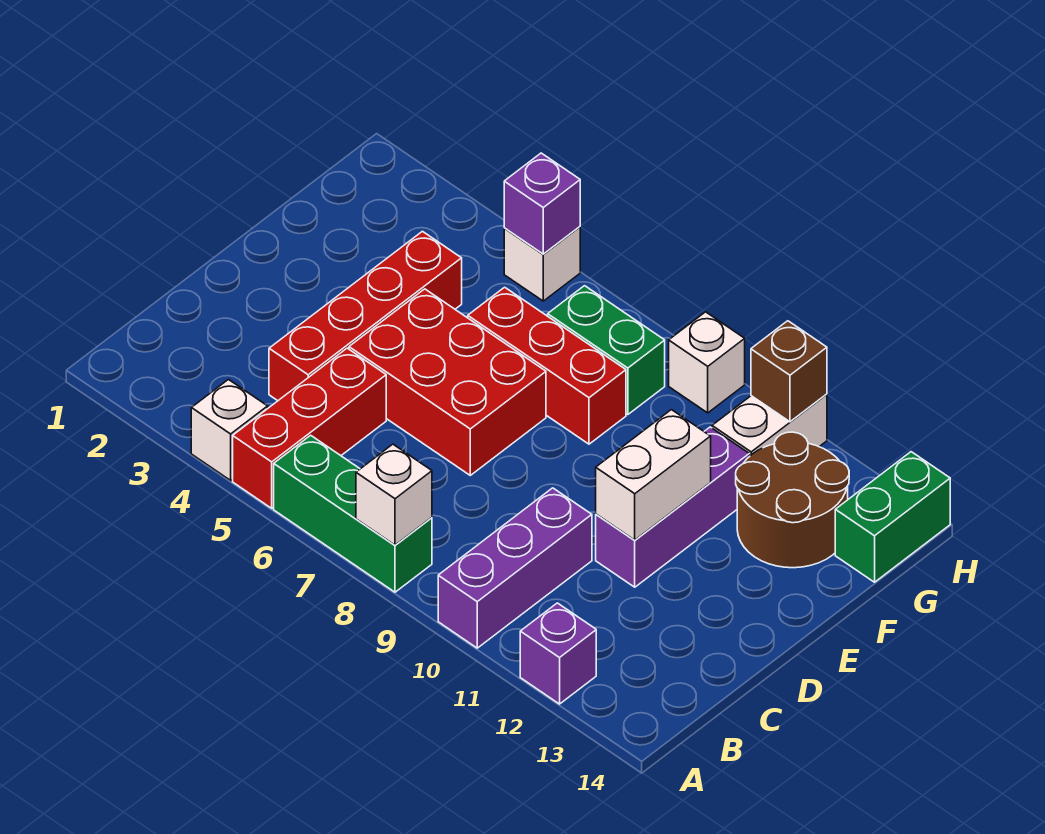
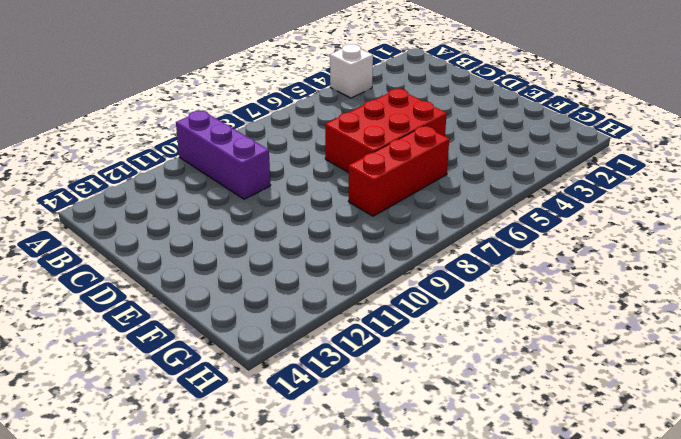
none -> red 1x3 brick [233,348,386,508]
none -> green 1x3 brick [274,435,432,592]
none -> purple 1x1 brick [520,603,596,704]

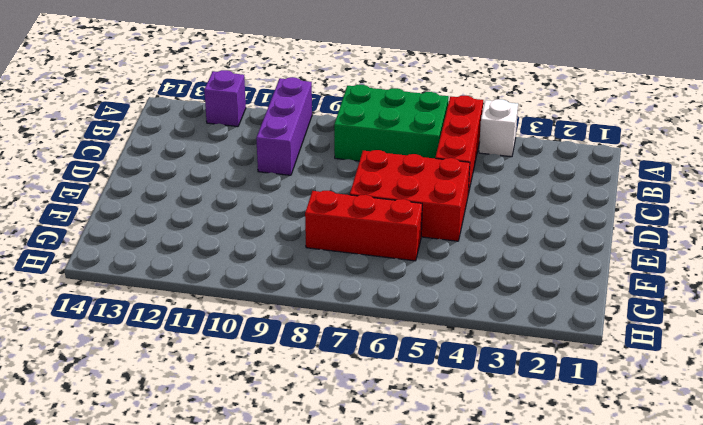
green 2x3 brick [334,85,449,161] -> green 1x3 brick [274,435,432,592]
none -> red 1x4 brick [269,231,462,401]
none -> purple 1x3 brick [596,427,749,587]
none -> brown 2x2 round brick [736,432,849,568]

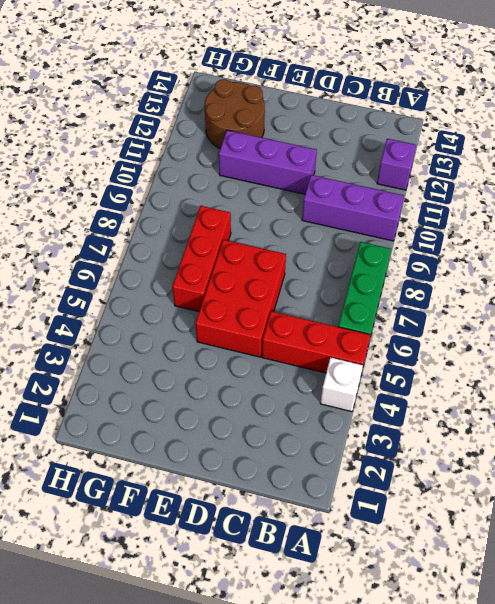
none -> red 1x4 brick [269,231,462,401]
none -> green 1x2 brick [548,286,665,415]
none -> white 1x2 brick [712,394,827,457]

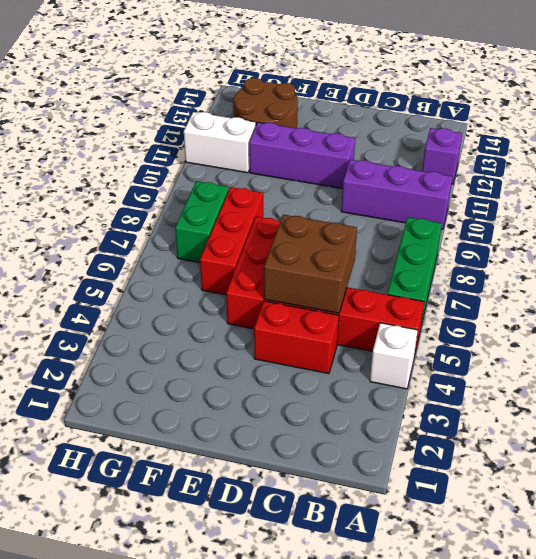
red 1x2 brick [254,301,339,374] -> red 1x4 brick [269,231,462,401]
brown 2x2 brick [264,215,357,313] -> none
none -> green 1x2 brick [835,452,950,582]
none -> white 1x1 brick [504,227,580,301]
none -> white 1x1 brick [669,312,745,413]

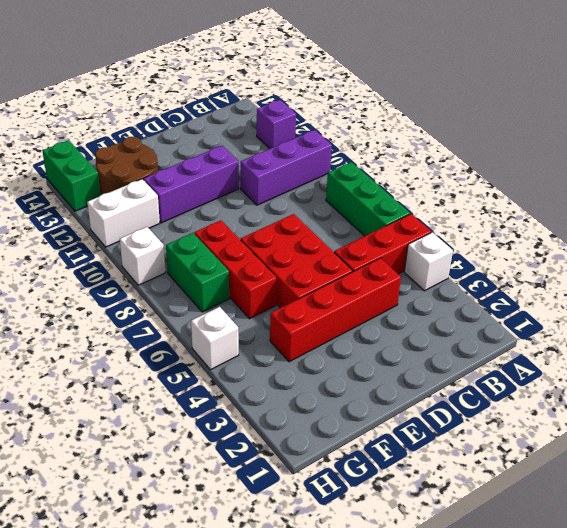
green 1x2 brick [43,140,101,211] -> green 1x2 brick turned to [835,452,950,582]
none -> white 1x1 brick [356,444,432,545]
none -> white 1x2 brick [596,410,711,540]
none -> purple 1x1 brick [504,153,580,254]

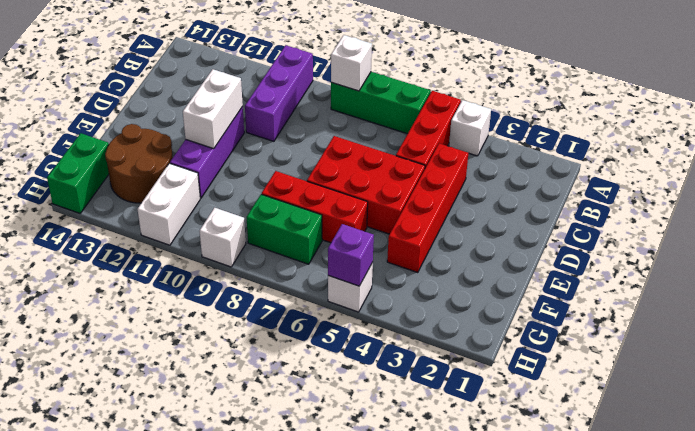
none -> purple 1x1 brick [520,603,596,704]
none -> brown 1x1 brick [751,321,827,422]

